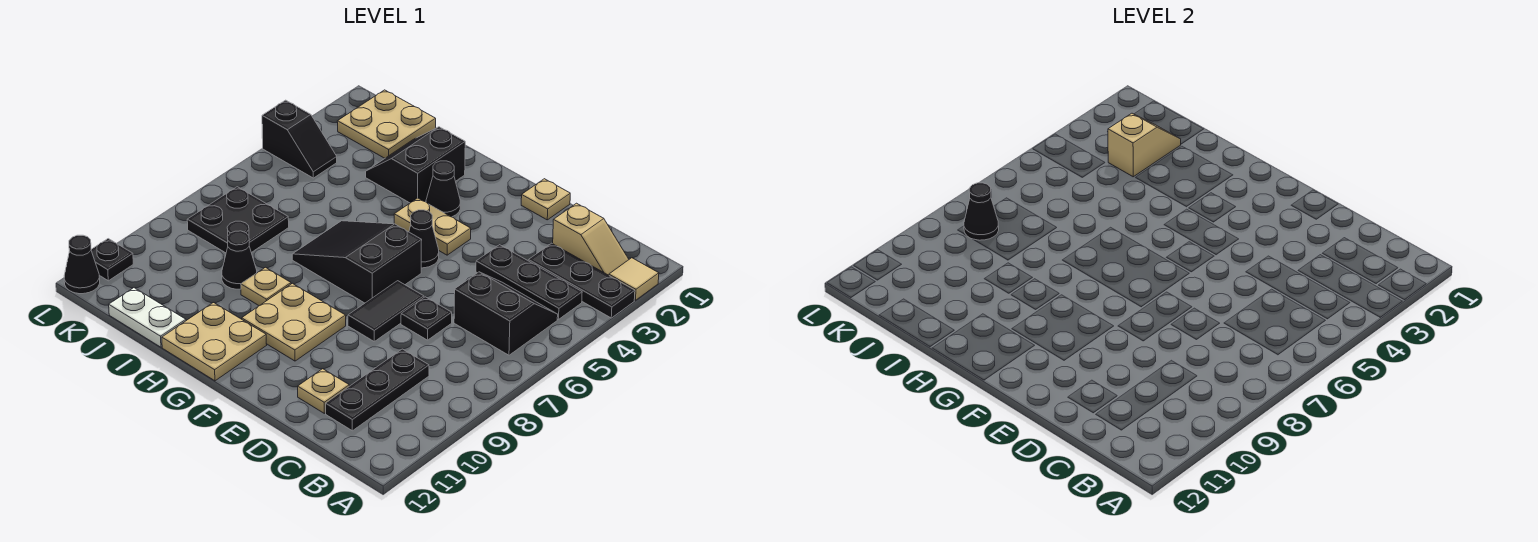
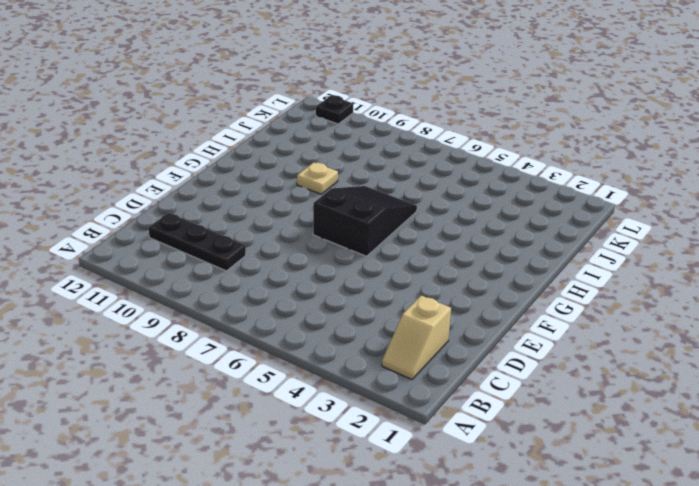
none -> tan 1x1 tile [609,258,659,300]
none -> black 1x3 plate [528,243,635,318]
none -> black 1x3 plate [476,245,582,319]

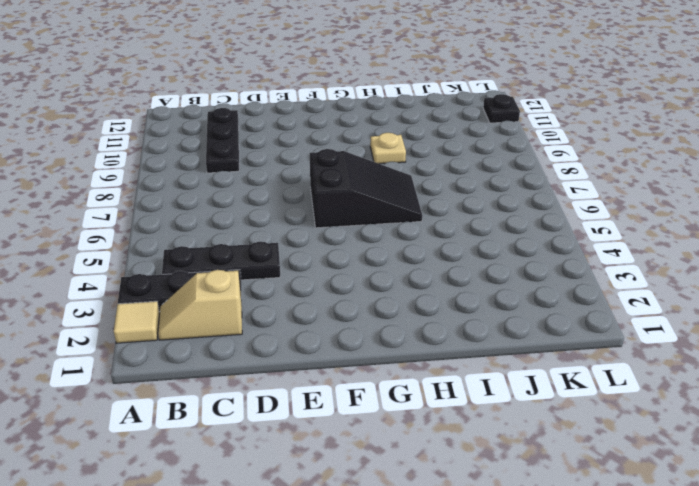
none -> black 2x2 slope [454,272,558,355]
none -> black 1x1 plate [401,297,452,340]
none -> tan 1x1 plate [298,369,349,413]

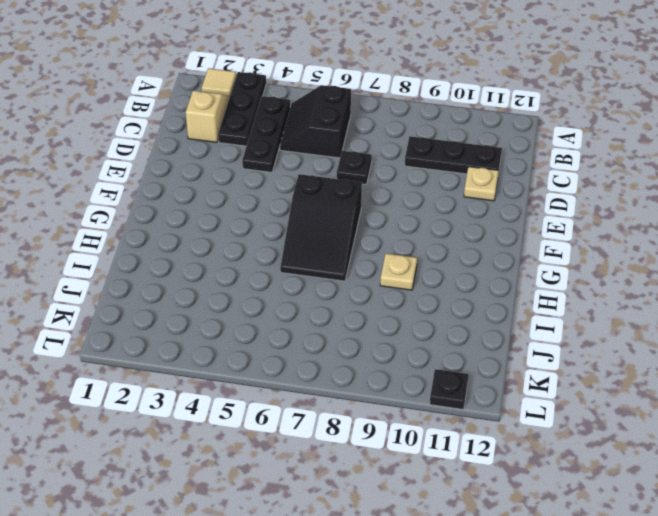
none -> tan 1x1 plate [521,179,570,220]
none -> black 1x2 tile [348,281,424,341]
none -> tan 1x2 plate [394,198,471,255]

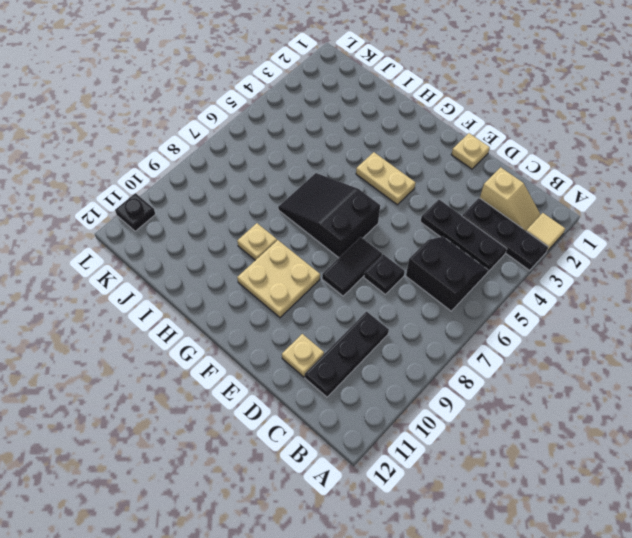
none -> black 1x1 cone [409,210,439,268]
none -> black 1x1 cone [426,161,460,217]
none -> tan 2x2 plate [162,303,267,381]

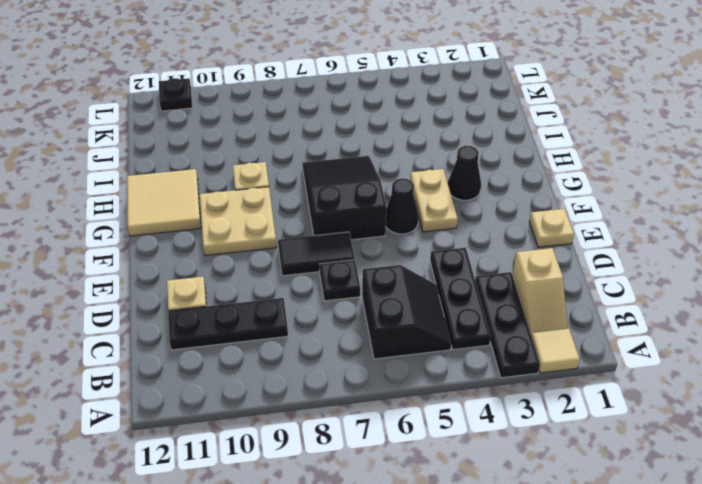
tan 2x2 tile [127,169,201,236] -> tan 2x2 plate [162,303,267,381]
none -> black 2x2 slope [366,127,465,203]
none -> black 1x1 cone [222,231,257,289]
none -> white 1x2 plate [109,288,186,347]

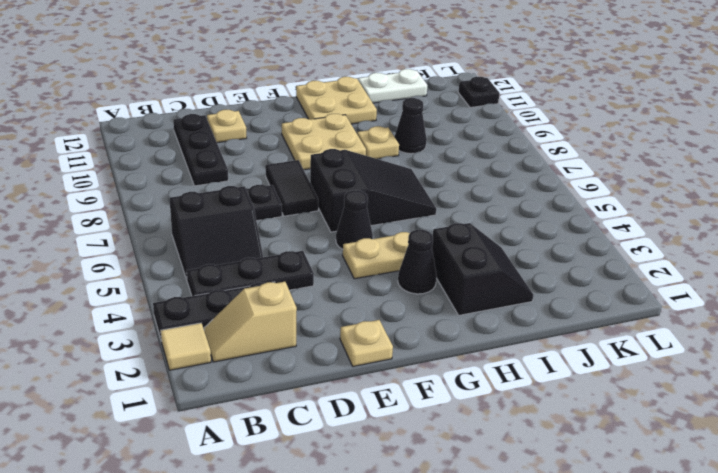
none -> tan 2x2 plate [337,90,436,158]
none -> black 2x2 plate [187,187,289,253]
none -> black 1x2 slope [262,100,337,178]

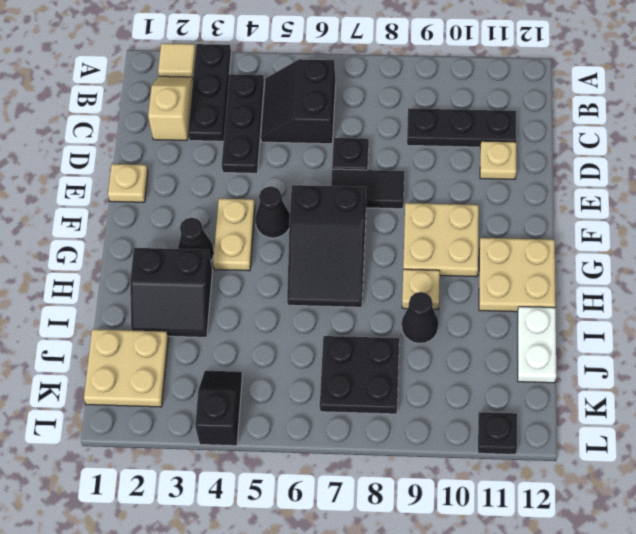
none -> black 1x1 cone [64,235,100,294]
none -> tan 1x2 slope [1108,113,1181,177]
none -> black 1x1 cone [964,183,999,240]

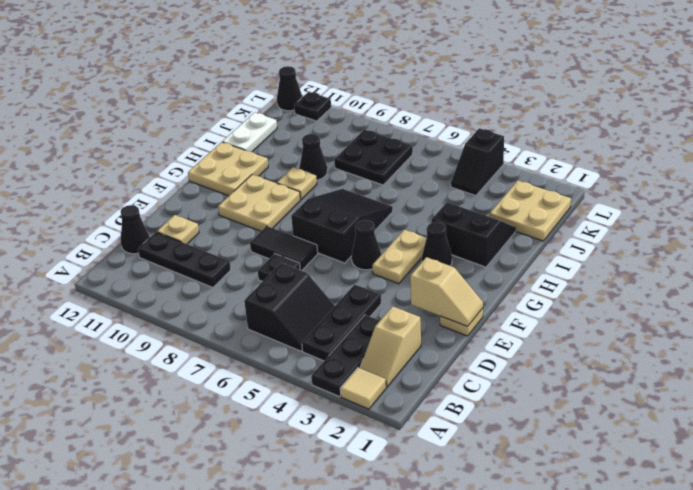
black 1x1 cone [121,205,150,254] -> black 1x1 cone moved to [964,183,999,240]
tan 1x2 slope [410,257,483,326] -> tan 1x2 slope moved to [1108,113,1181,177]

